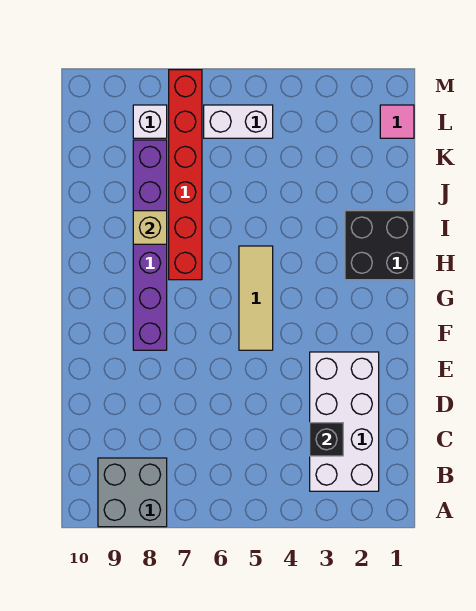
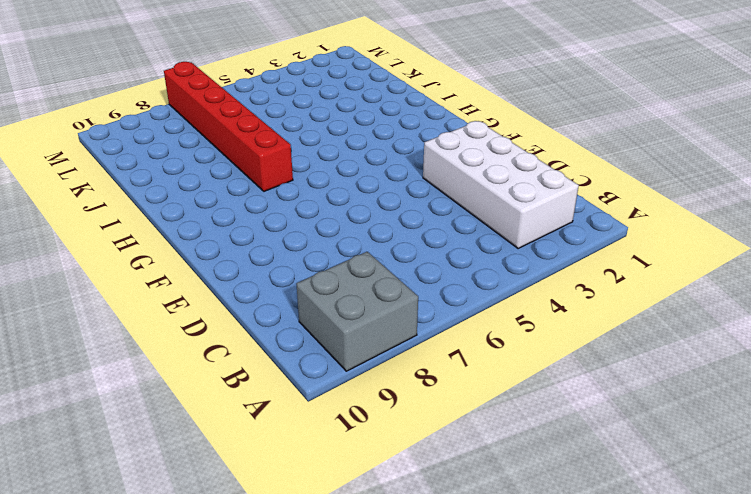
none -> tan 1x3 tile [239,246,273,350]
none -> purple 1x6 brick [133,140,167,350]

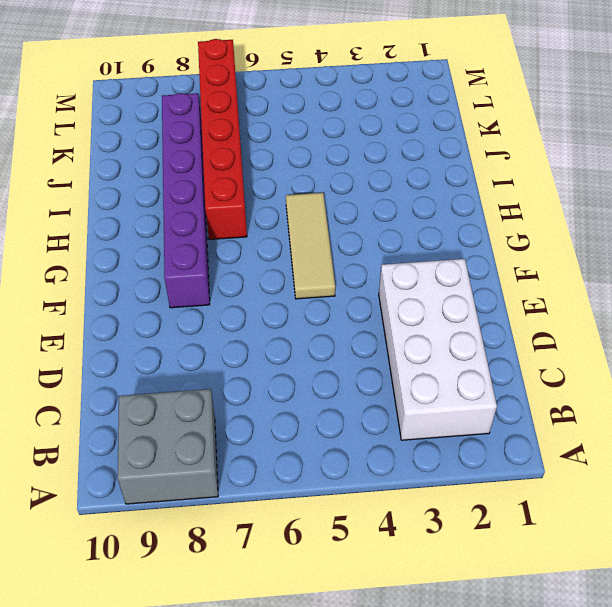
none -> black 2x2 brick [345,211,414,280]
none -> pink 1x1 tile [380,105,414,138]

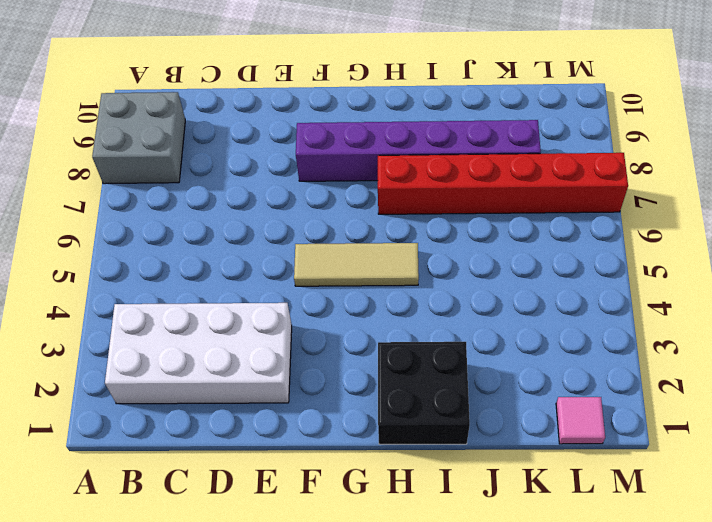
none -> white 1x2 brick [204,105,273,138]
none -> white 1x1 brick [133,105,167,138]

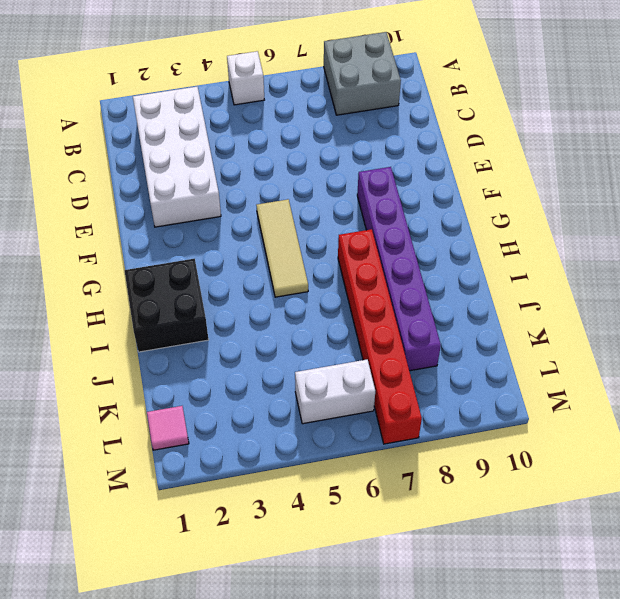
white 1x1 brick [227,51,264,105] -> white 1x1 brick moved to [133,105,167,138]
none -> black 1x1 brick [310,423,343,456]
none -> tan 1x1 brick [133,211,167,244]

